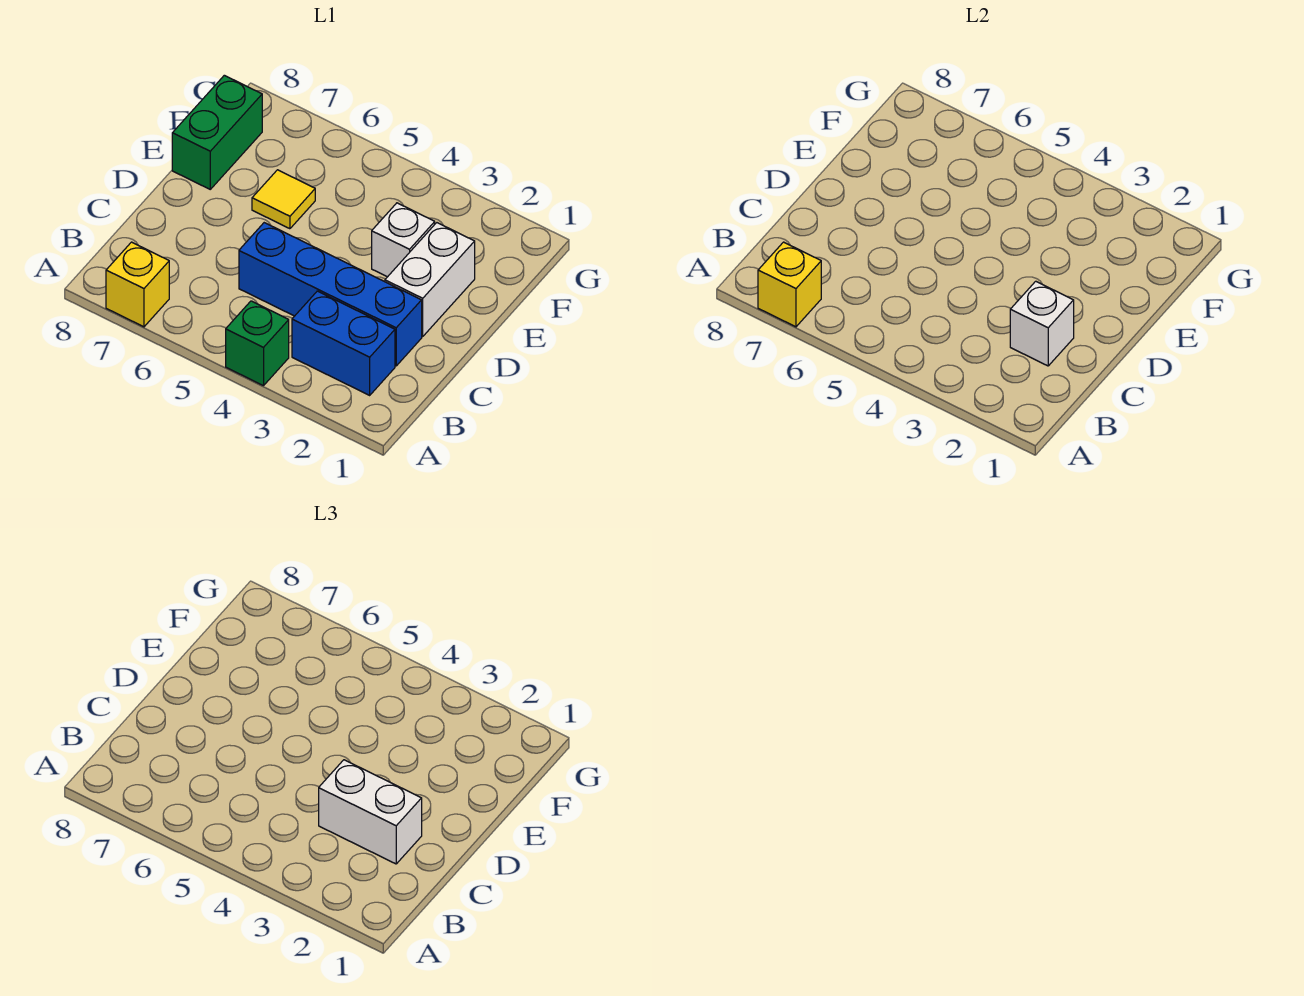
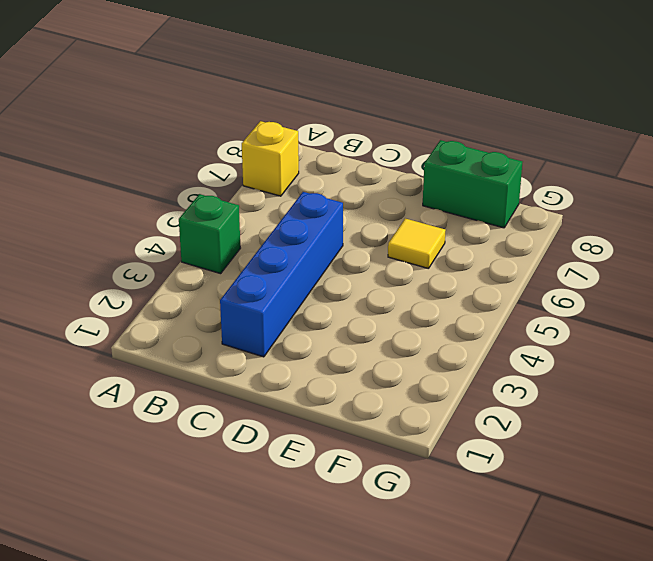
none -> blue 1x2 brick [292,291,395,395]
none -> white 1x2 brick [385,223,475,336]

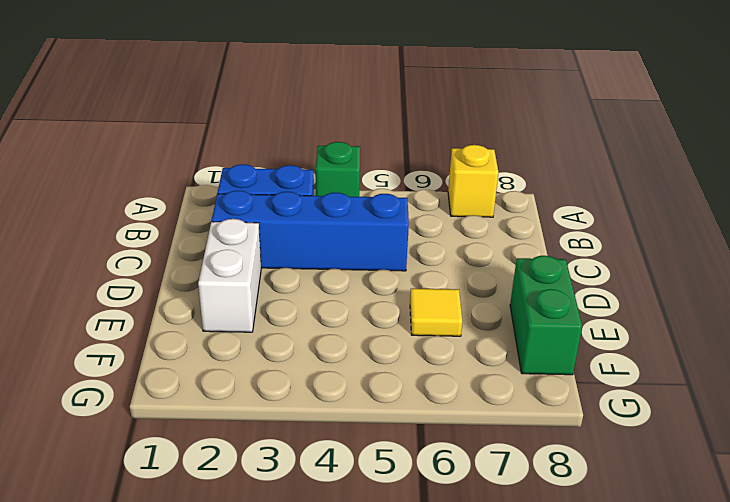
none -> white 1x1 brick [372,203,435,277]
none -> yellow 1x1 brick [758,242,821,327]

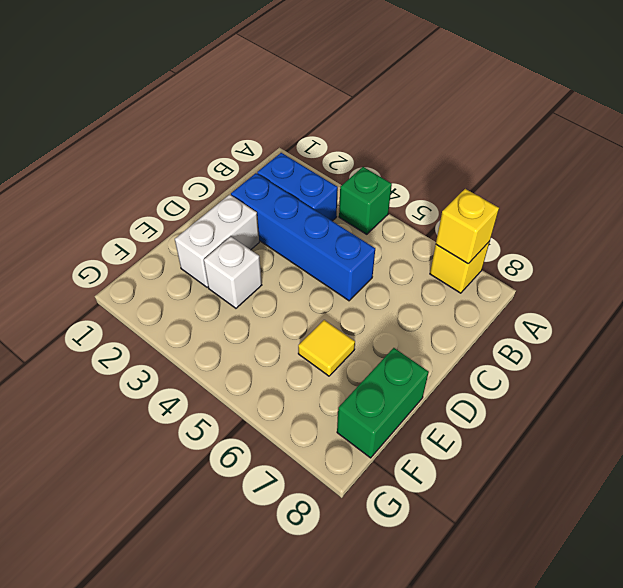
none -> white 1x1 brick [1010,281,1074,366]
none -> white 1x2 brick [319,760,422,864]

